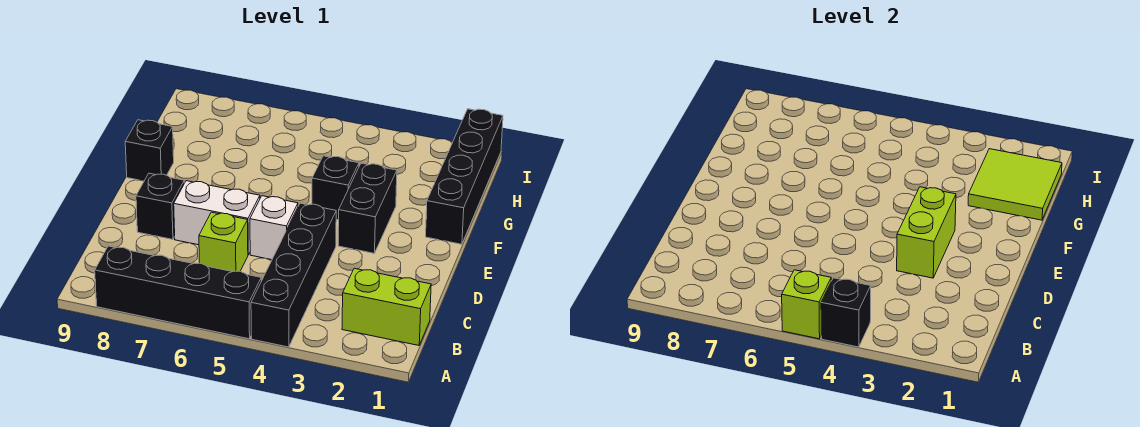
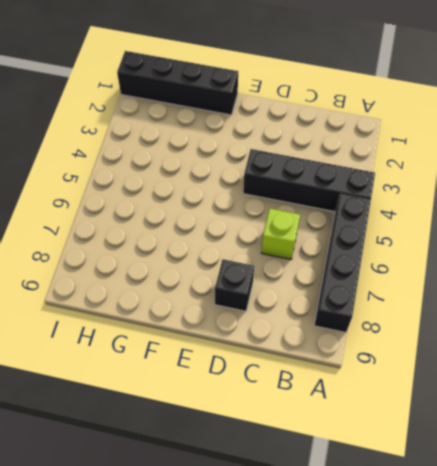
none -> lime 1x2 brick [342,268,431,345]
none -> white 1x1 brick [250,196,298,260]
none -> white 1x2 brick [174,181,260,255]

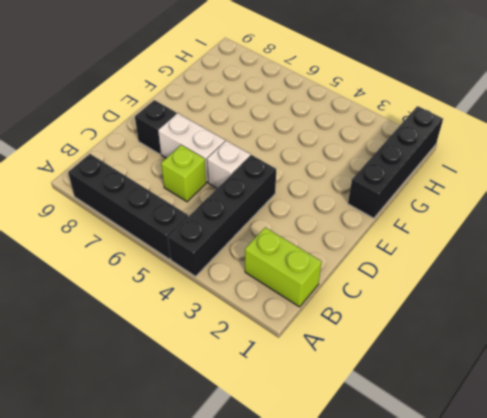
none -> black 1x2 brick [338,163,397,253]
none -> black 1x1 brick [312,156,359,220]
none -> black 1x1 brick [125,120,174,181]

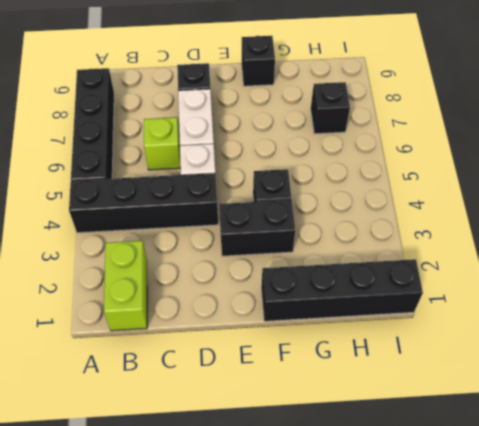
black 1x1 brick [311,82,350,134] -> black 1x1 brick moved to [821,278,871,347]
none -> lime 1x1 brick [782,270,831,339]
none -> lime 1x2 brick [897,187,956,278]
none -> lime 2x2 tile [968,149,1062,220]

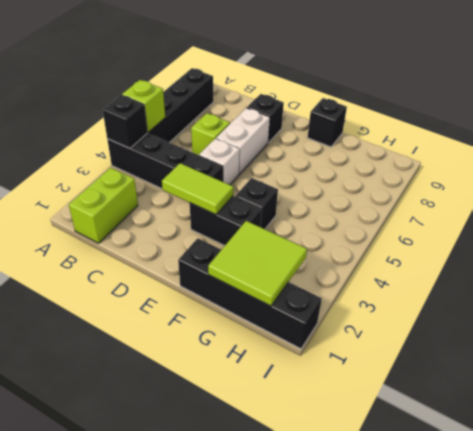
lime 1x2 tile [162,163,233,215] -> lime 1x2 brick [897,187,956,278]

